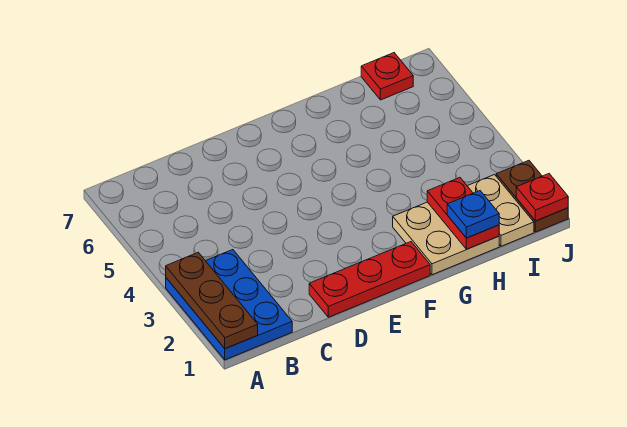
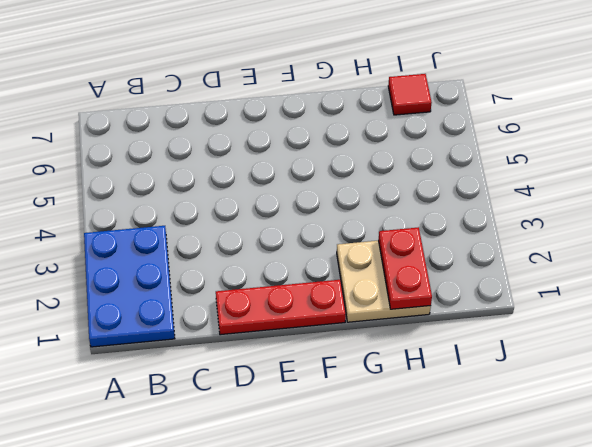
red 1x1 tile [388,74,432,115] -> red 1x1 plate [361,53,413,100]
none -> tan 1x2 plate [468,175,534,246]
none -> brown 1x2 plate [496,161,568,232]

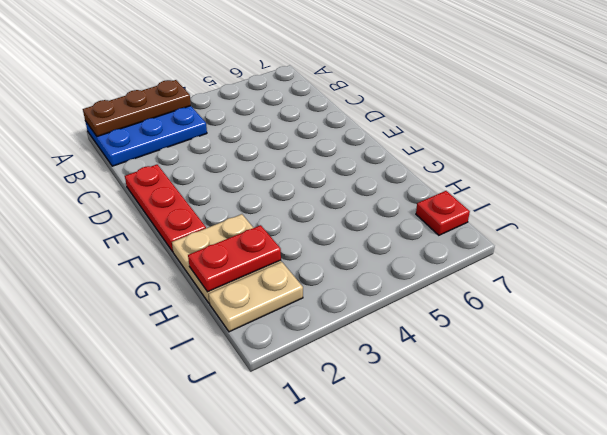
none -> brown 1x2 plate [496,161,568,232]
none -> red 1x1 plate [516,174,568,221]

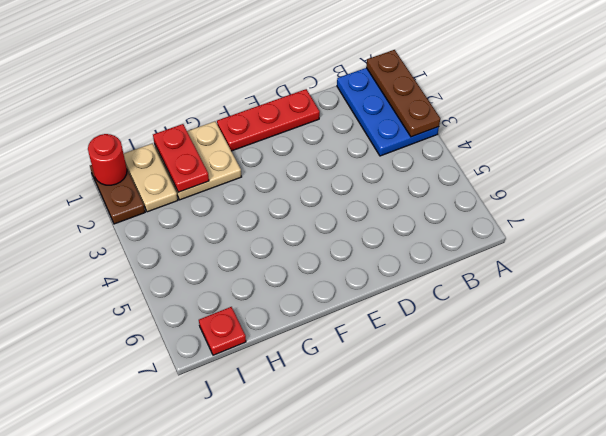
red 1x1 round brick [88,134,127,185] -> red 1x1 plate [516,174,568,221]
none -> blue 1x1 plate [447,191,499,238]

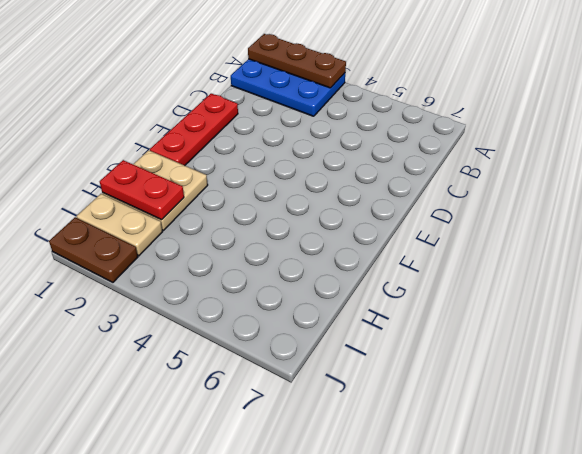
none -> red 1x1 plate [361,53,413,100]
none -> red 1x1 plate [516,174,568,221]

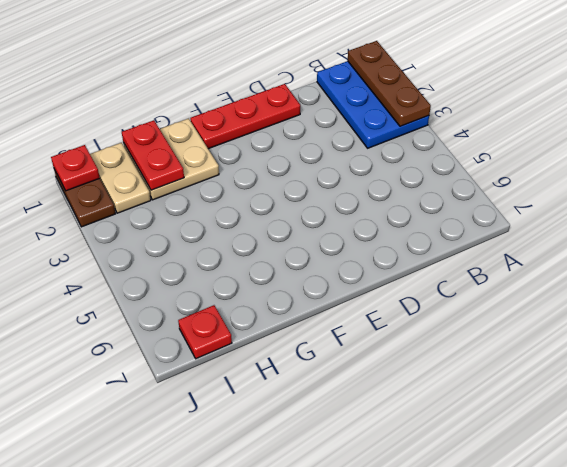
none -> blue 1x1 plate [447,191,499,238]

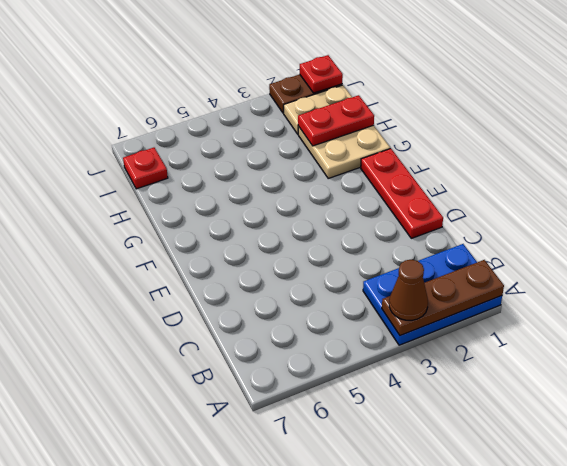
brown 1x1 cone [389,260,428,320] -> none
none -> blue 1x1 plate [447,191,499,238]

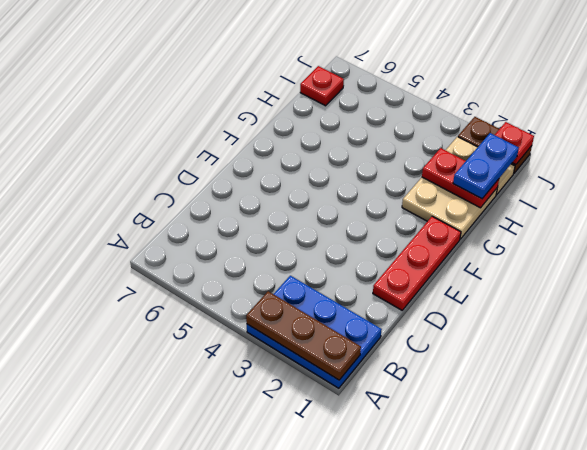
blue 1x2 plate [453,133,519,199] -> blue 1x1 plate [447,191,499,238]

